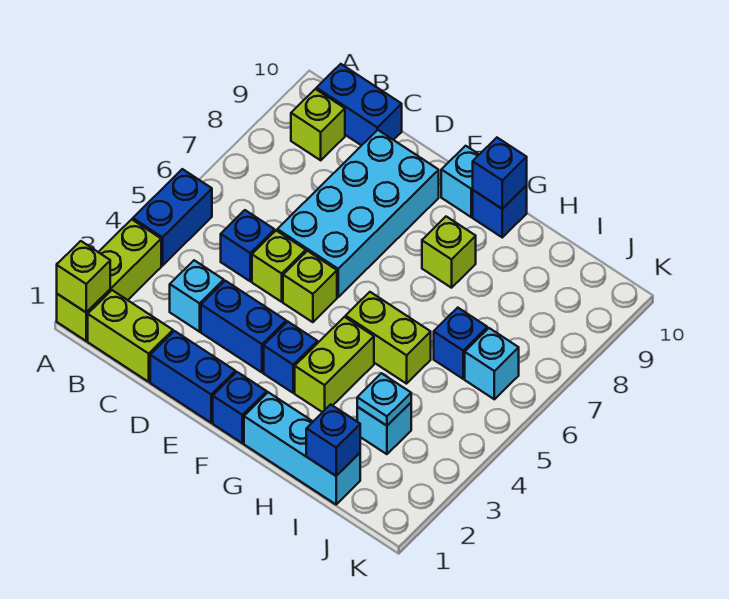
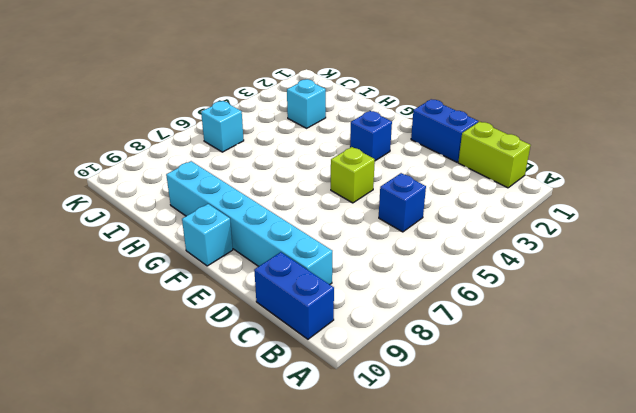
cyan 1x6 brick [166,161,332,284] -> cyan 2x4 brick [277,130,439,297]
none -> lime 1x3 brick [57,219,161,341]
none -> blue 1x2 brick [133,169,212,266]
none -> lime 1x1 brick [291,89,345,160]

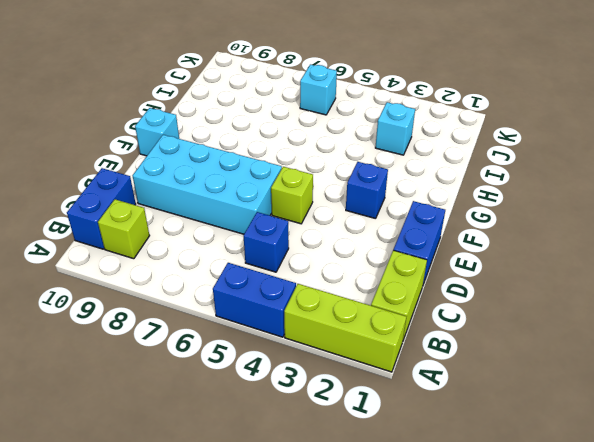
none -> cyan 1x1 brick [170,260,224,332]
none -> blue 1x2 brick [201,281,286,372]
none -> lime 1x1 brick [252,231,306,302]

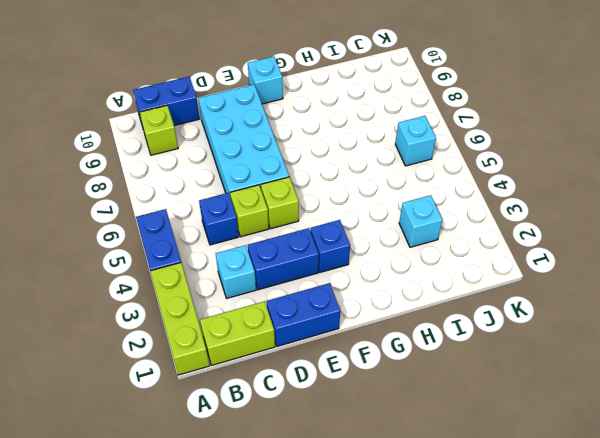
none -> blue 1x1 brick [213,372,267,443]
none -> cyan 1x3 brick [244,392,360,504]
none -> lime 1x2 brick [295,317,374,412]

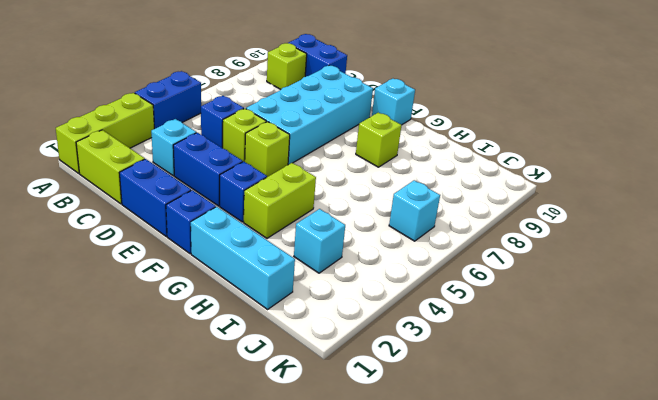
none -> lime 1x2 brick [346,292,431,384]
none -> blue 1x1 brick [473,186,527,237]
none -> blue 1x1 brick [434,308,487,379]

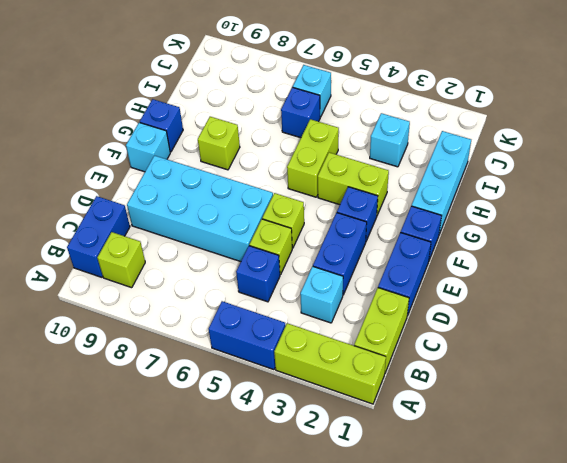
none -> lime 1x1 brick [57,241,110,312]
none -> blue 1x1 brick [473,138,527,209]
none -> blue 1x1 brick [306,404,360,476]

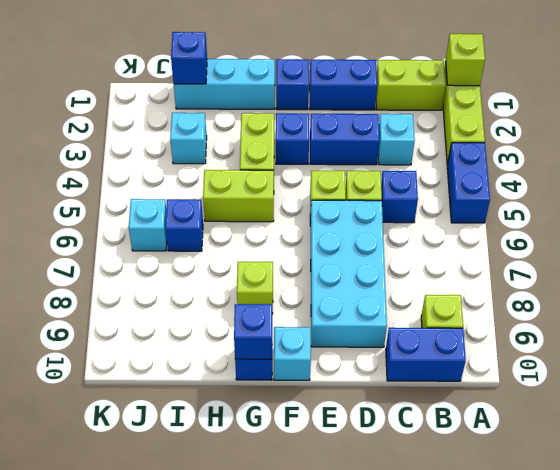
none -> cyan 1x1 plate [357,373,411,426]

